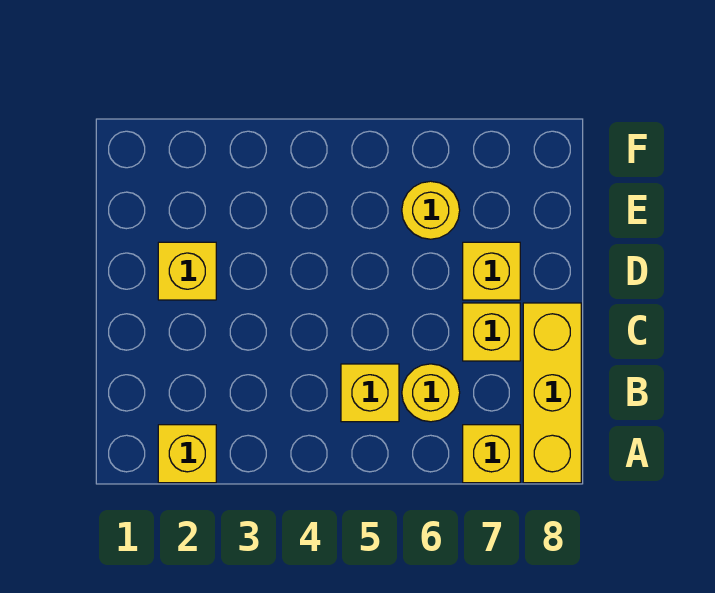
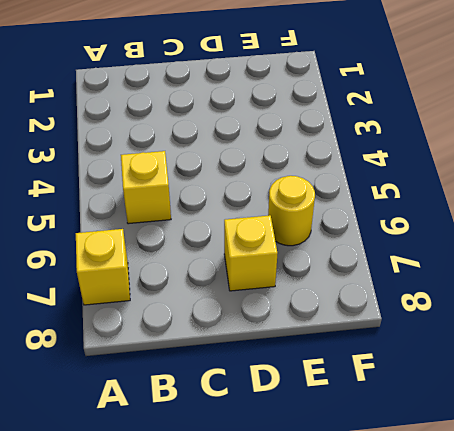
none -> yellow 1x1 brick [158,425,216,483]
none -> yellow 1x3 brick [523,303,581,483]

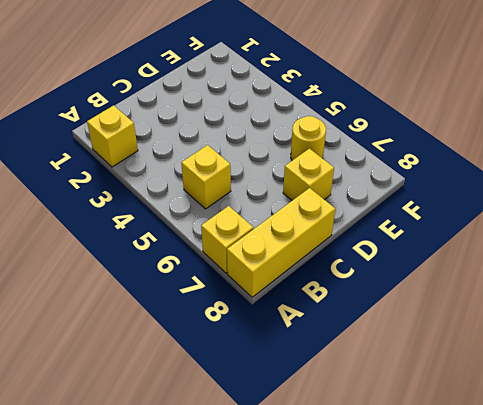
none -> yellow 1x1 round brick [402,364,460,422]
none -> yellow 1x1 brick [463,303,520,361]

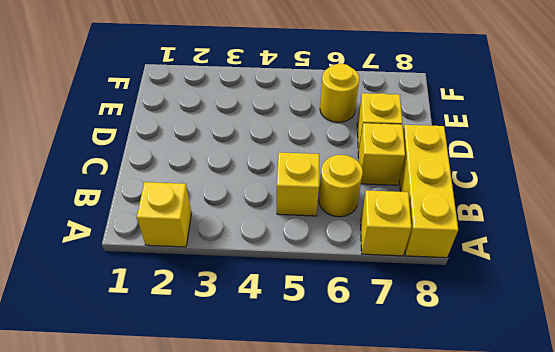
none -> yellow 1x1 brick [158,242,216,300]

